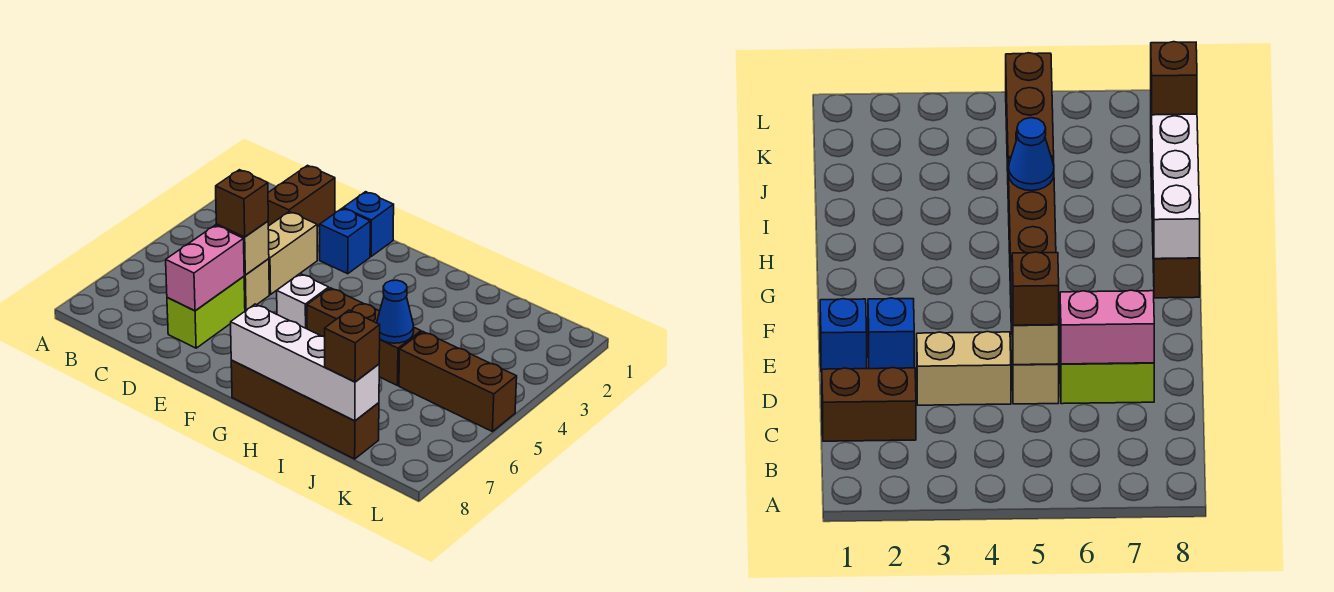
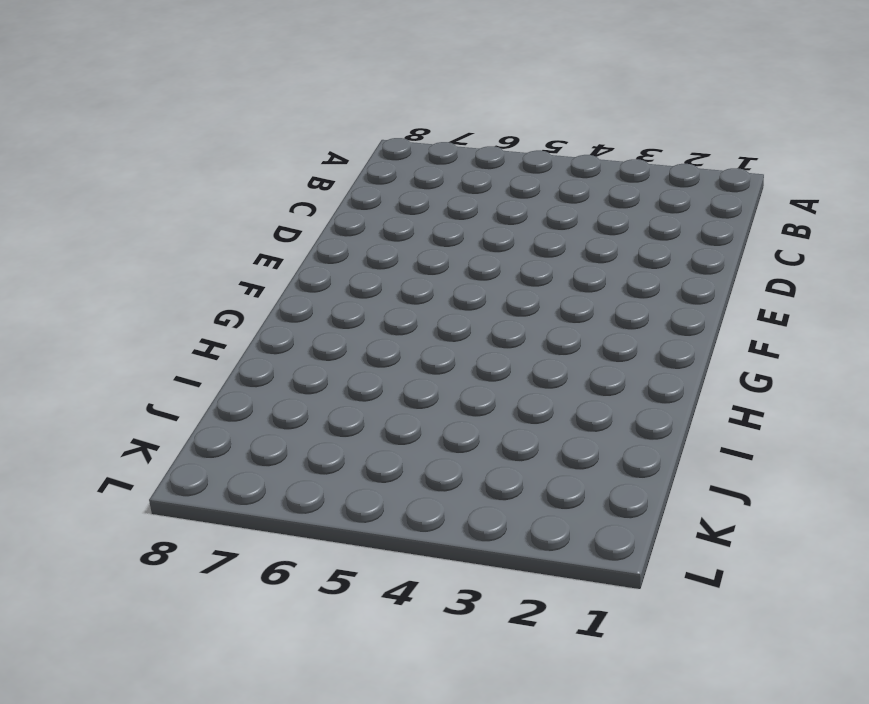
none -> brown 1x2 brick [268,165,335,226]
none -> tan 1x2 brick [268,212,317,295]
none -> tan 1x1 brick [244,259,269,311]

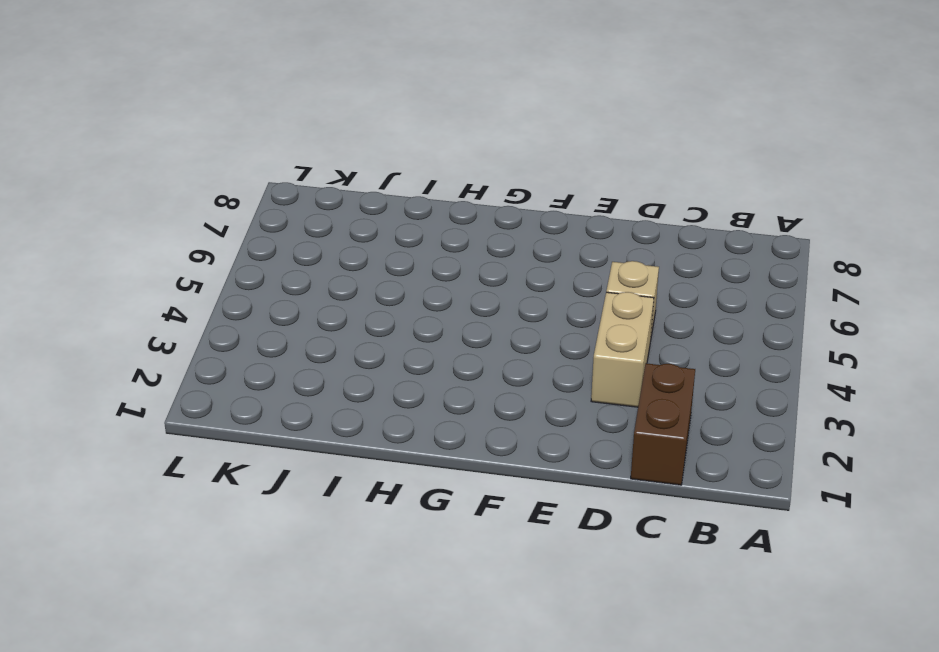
none -> lime 1x2 brick [167,277,245,348]
none -> blue 1x1 brick [343,192,394,256]
none -> blue 1x1 brick [320,208,370,274]

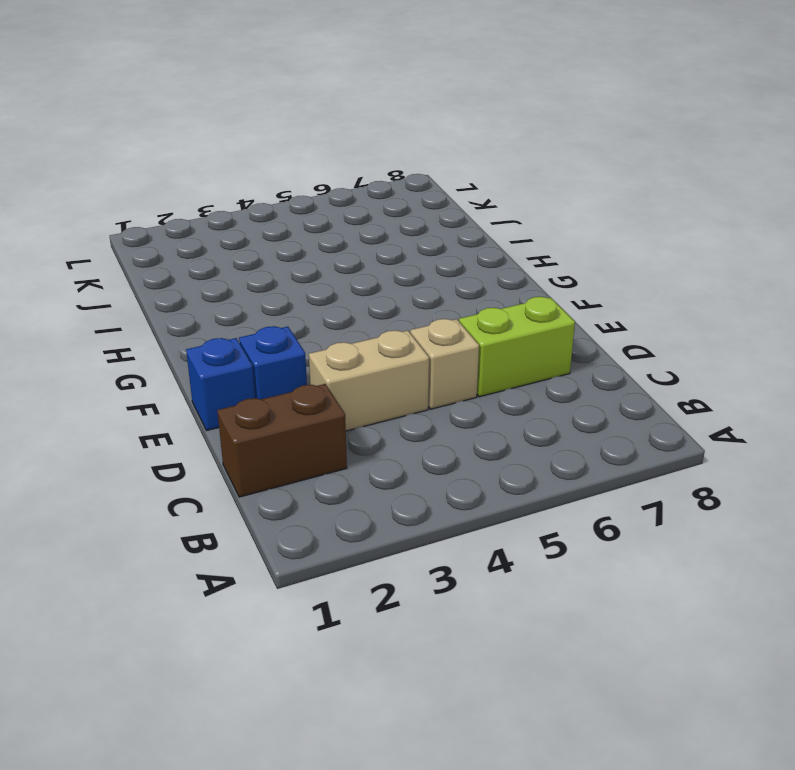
none -> white 1x1 brick [277,274,329,329]
none -> brown 1x3 brick [307,288,421,385]
none -> brown 1x4 brick [231,360,379,459]

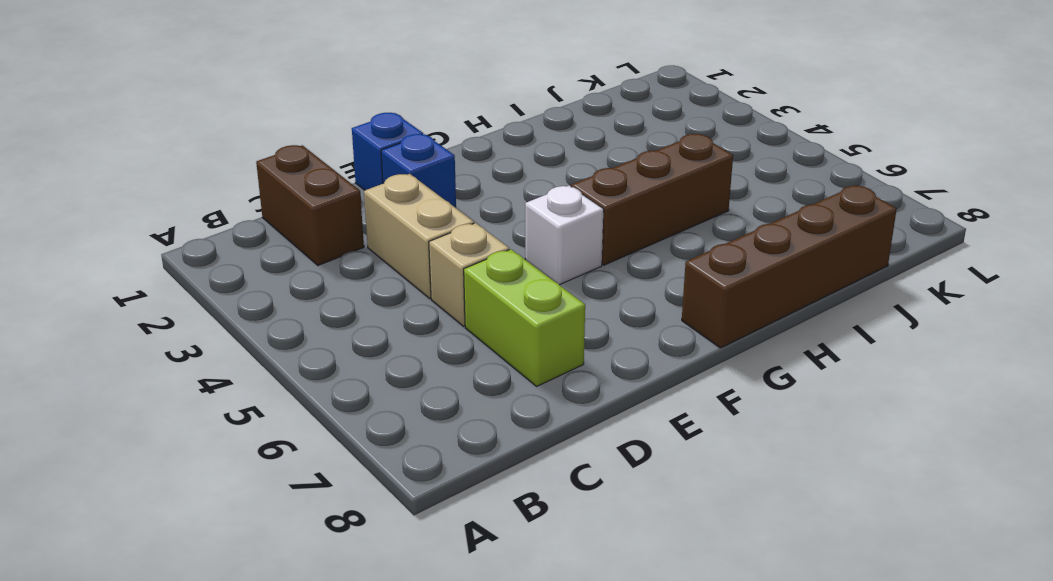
none -> brown 1x3 brick [399,331,517,432]
none -> tan 1x1 brick [216,221,269,275]
none -> pink 1x2 brick [166,225,244,311]

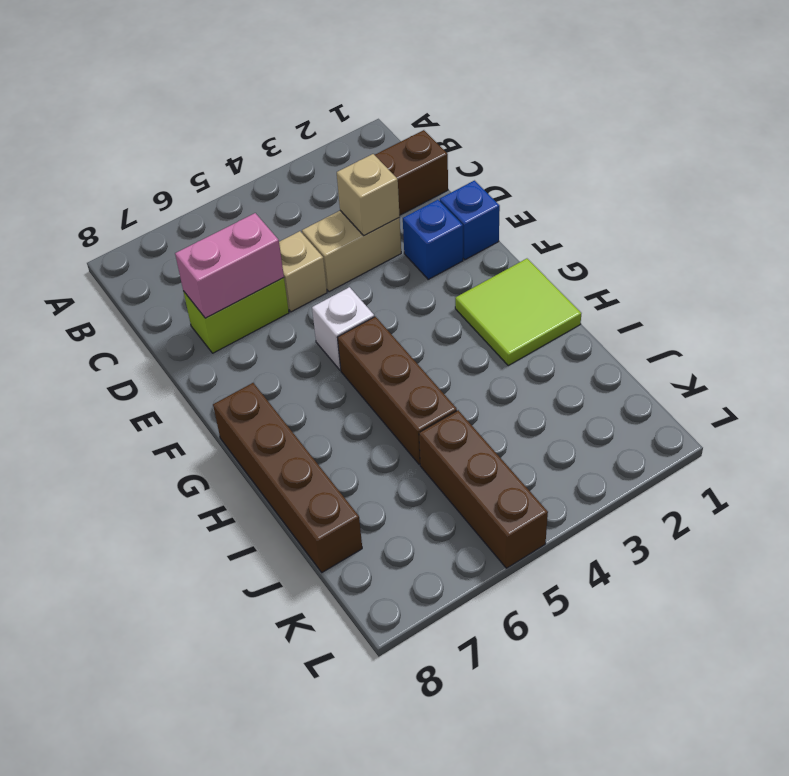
tan 1x1 brick [337,154,400,236] -> tan 1x1 brick moved to [216,221,269,275]
lime 2x2 tile [455,259,581,365] -> none
none -> white 1x4 brick [231,304,379,421]
none -> blue 1x1 cone [377,280,414,343]
none -> brown 1x1 brick [216,170,268,237]

